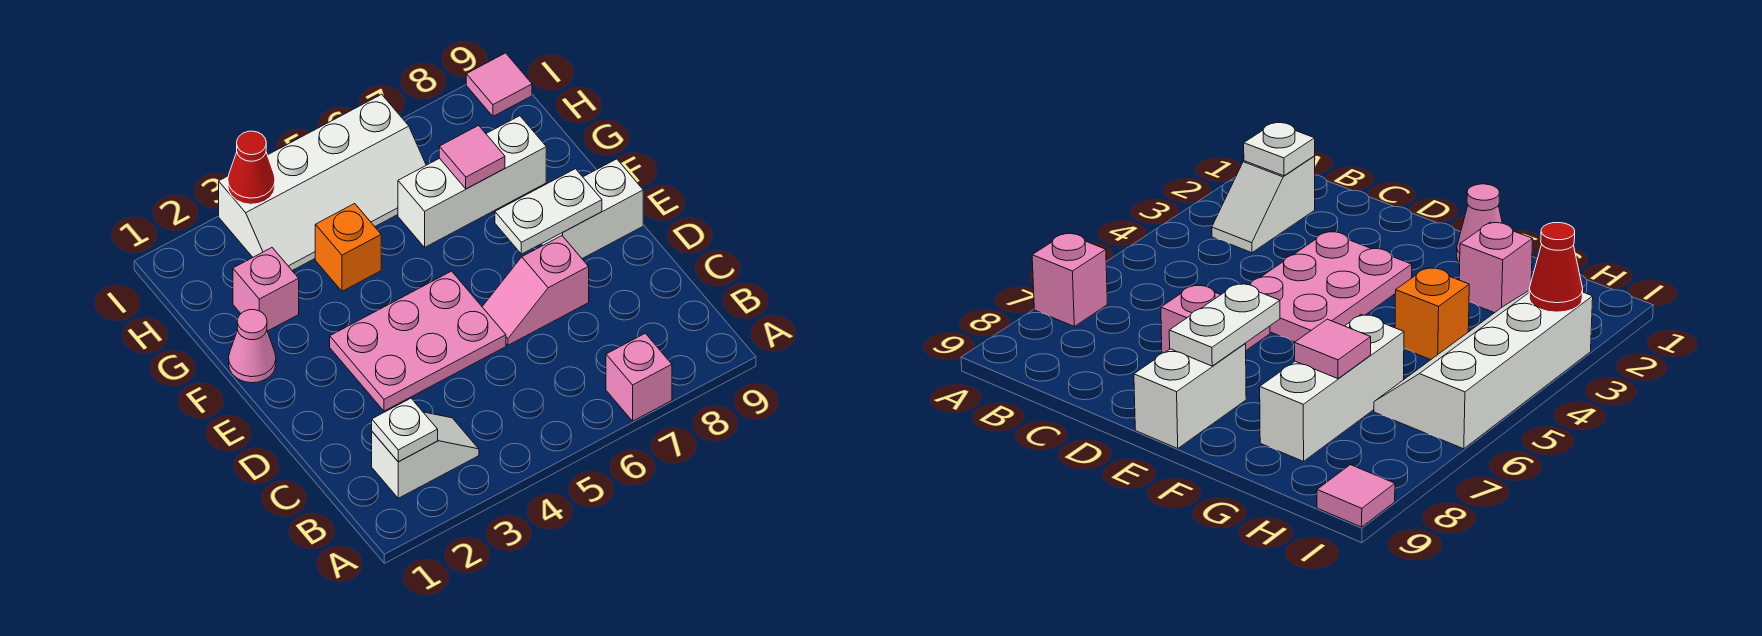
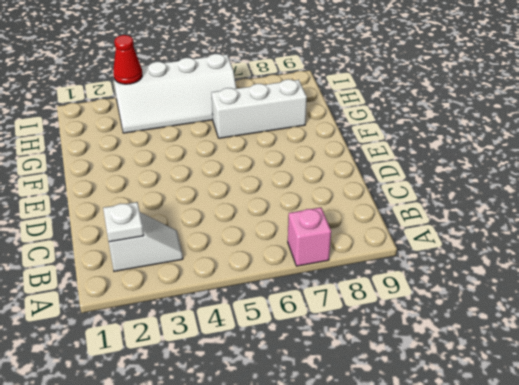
none -> pink 2x3 plate [330,271,506,411]
none -> pink 1x2 slope [482,236,589,345]
none -> white 1x2 brick [542,159,643,259]

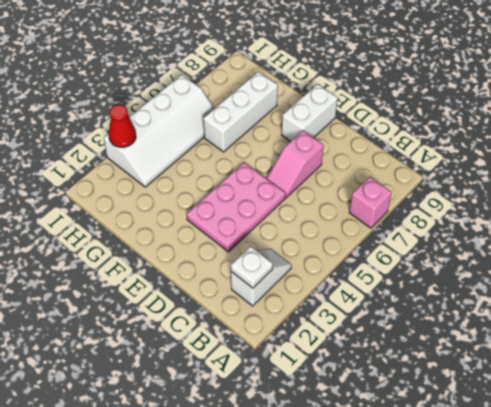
none -> pink 1x1 cone [229,310,276,383]
none -> pink 1x1 brick [233,248,299,331]
none -> orange 1x1 brick [315,204,381,291]

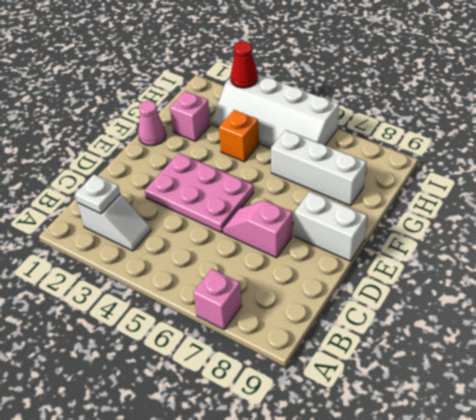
none -> pink 1x1 tile [466,53,532,116]
none -> white 1x2 plate [495,169,602,254]
none -> pink 1x1 tile [439,126,505,189]

